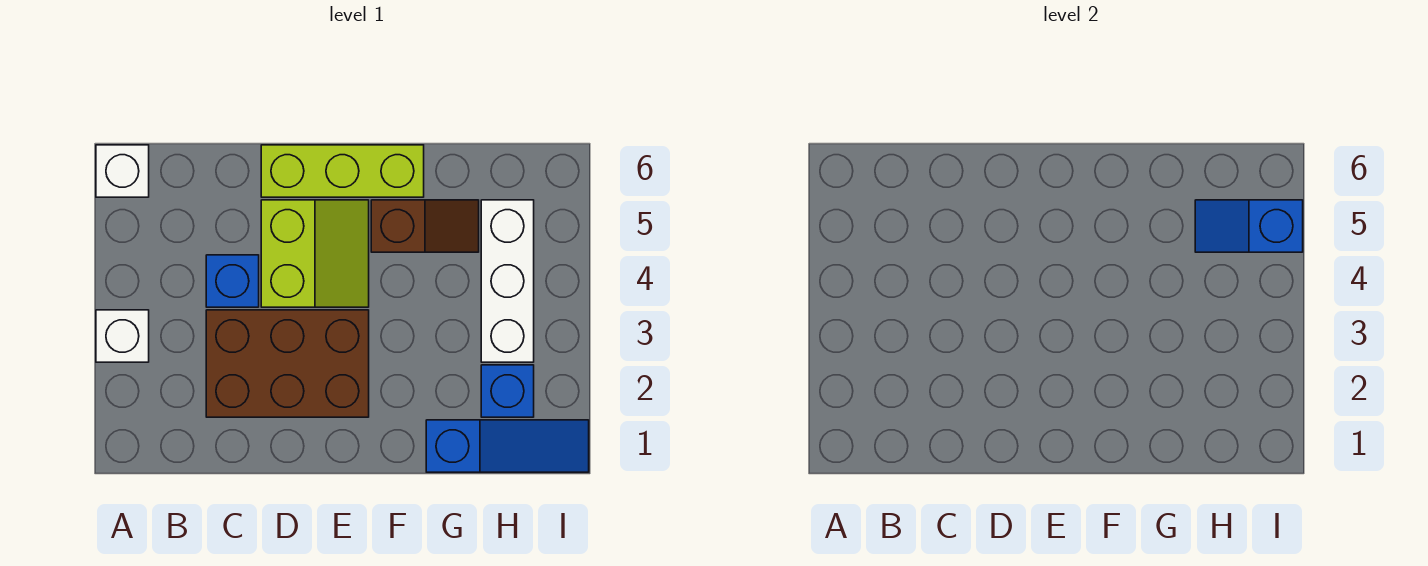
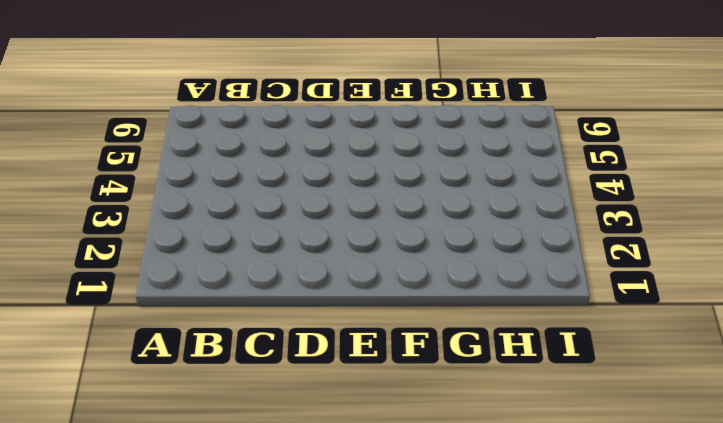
none -> white 1x1 brick [96,310,149,362]
none -> white 1x1 brick [96,145,149,197]

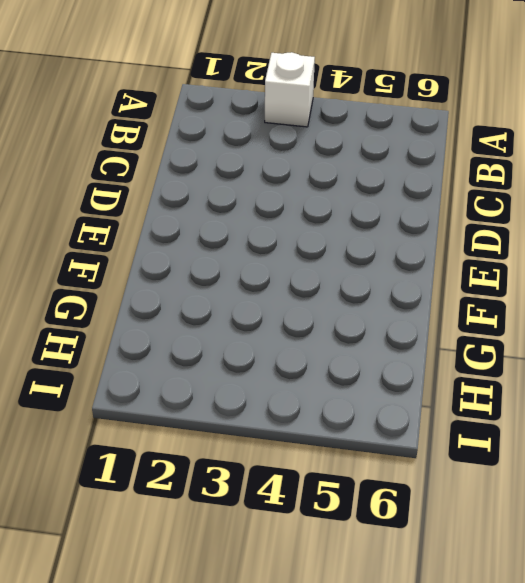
none -> white 1x1 brick [96,145,149,197]
none -> brown 2x3 brick [206,310,369,417]

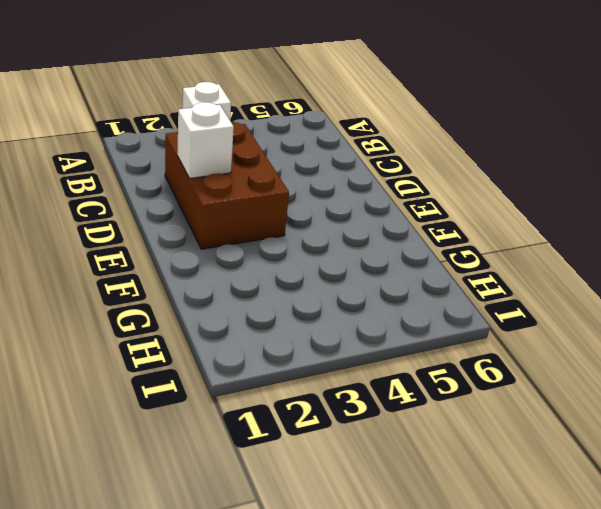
white 1x1 brick [177,102,234,178] -> white 1x1 brick moved to [96,145,149,197]
none -> blue 1x1 brick [206,255,259,307]
none -> lime 2x2 slope [261,200,369,307]

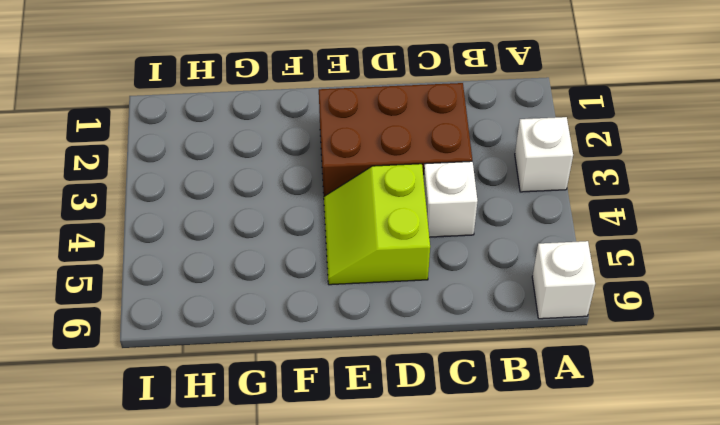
white 1x1 brick [424,161,478,237] -> blue 1x1 brick [206,255,259,307]
none -> lime 1x3 brick [261,145,424,197]
none -> brown 1x2 slope [371,200,479,252]

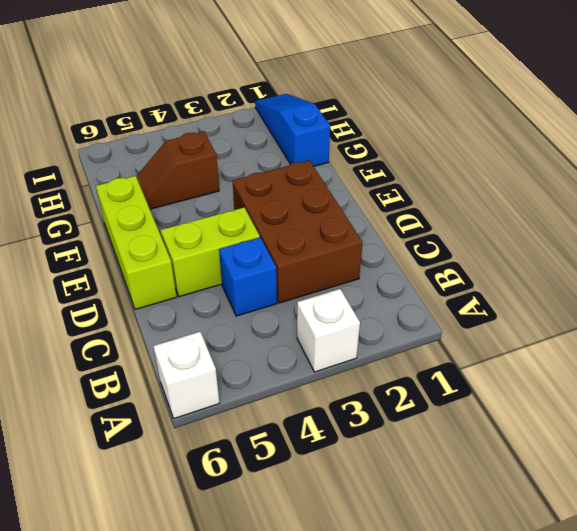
brown 1x2 slope [136,132,219,209] -> brown 1x2 slope turned to [371,200,479,252]
none -> blue 1x1 brick [481,365,534,417]
none -> white 1x3 brick [481,200,534,362]

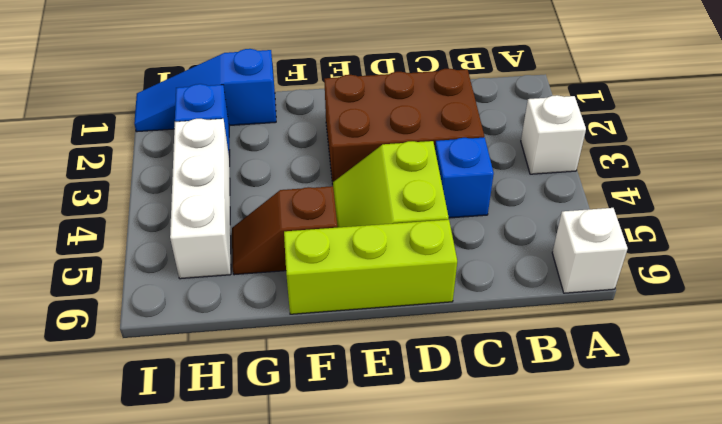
none -> blue 1x2 slope [1195,200,1303,252]

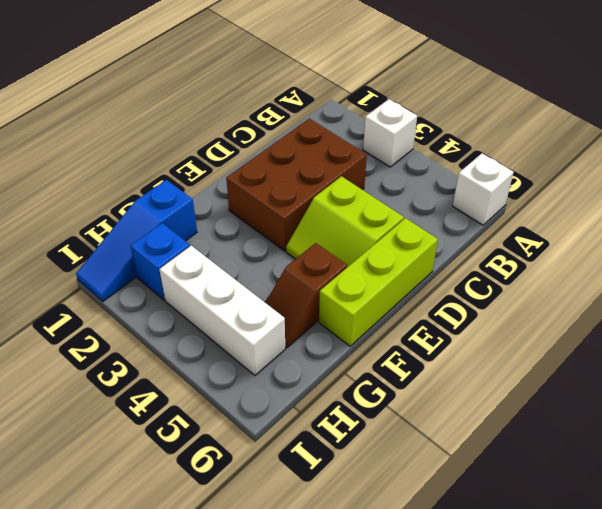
none -> blue 1x1 brick [206,255,259,307]
none -> blue 1x2 slope [1195,200,1303,252]

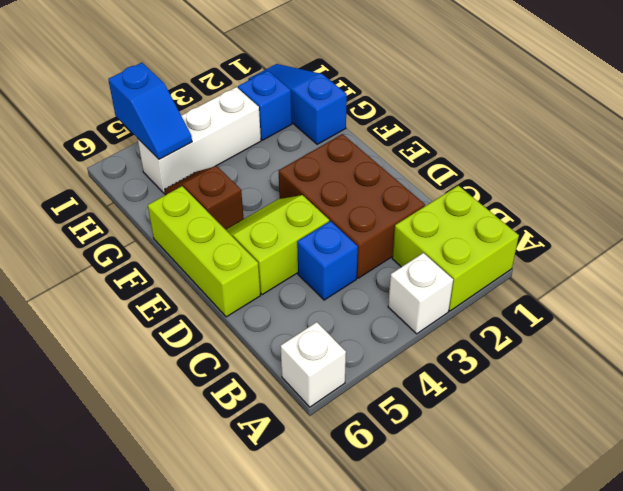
lime 2x2 brick [392,186,519,311] -> none

